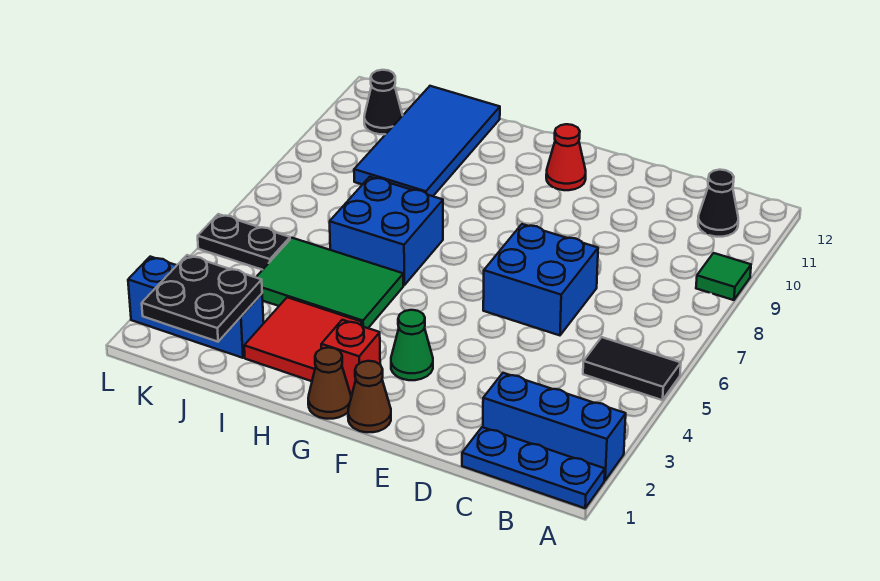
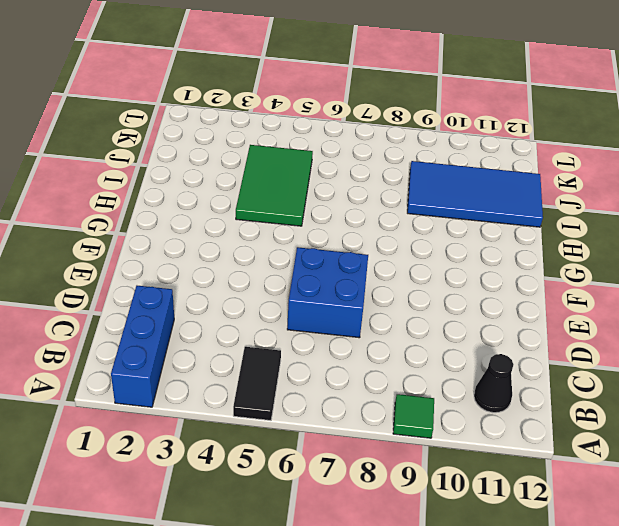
none -> blue 1x3 plate [462,427,605,508]
none -> brown 1x1 cone [348,361,391,432]
none -> green 1x1 cone [391,310,433,380]

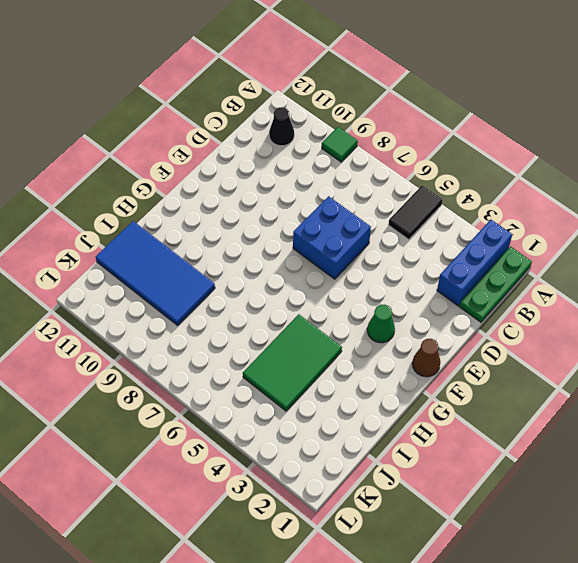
green 1x3 plate [460,247,532,322] -> blue 1x3 plate [462,427,605,508]
none -> red 1x1 cone [546,124,586,190]
none -> brown 1x1 cone [308,347,351,419]
none -> red 1x1 brick [321,320,380,395]

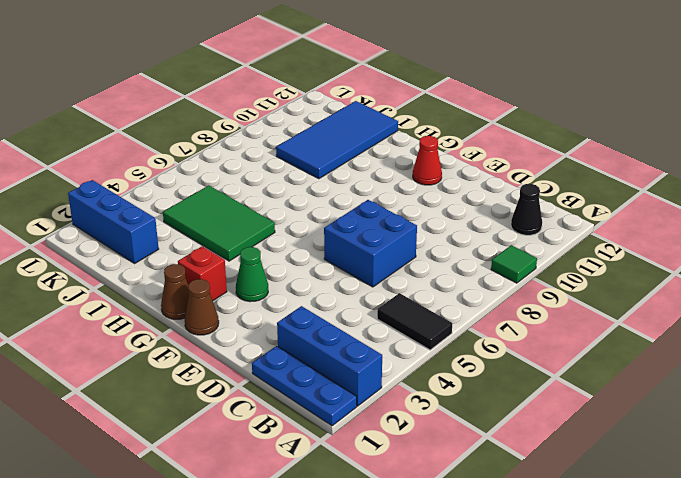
none -> red 2x2 tile [244,297,362,381]
none -> blue 2x2 brick [330,177,443,285]
none -> black 1x2 plate [198,214,290,270]

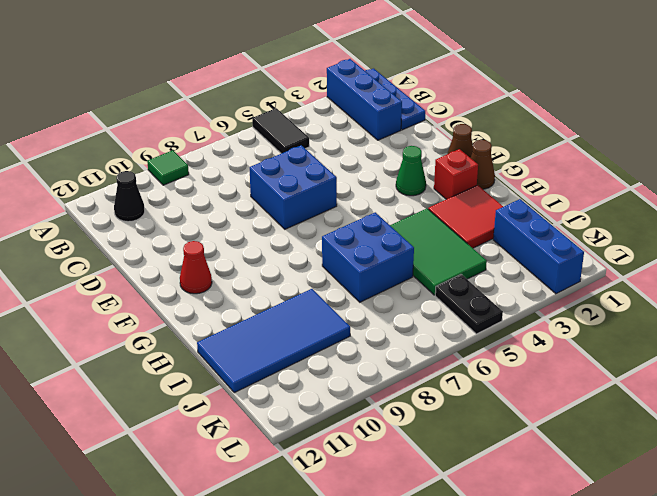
none -> black 1x1 cone [364,70,403,134]
none -> black 2x2 plate [142,255,262,342]

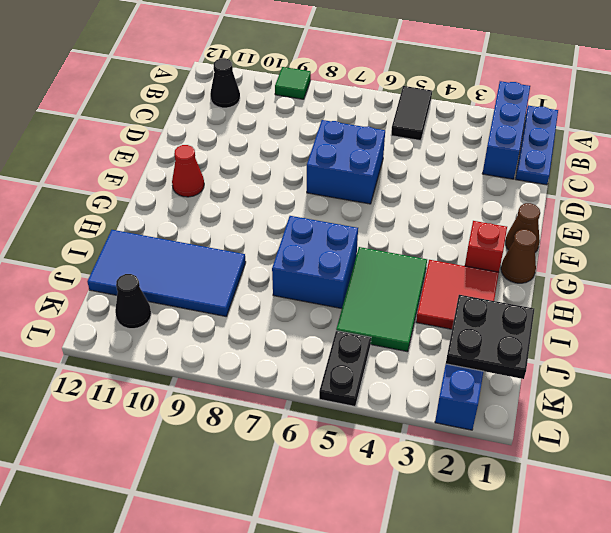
none -> green 1x1 cone [391,310,433,380]

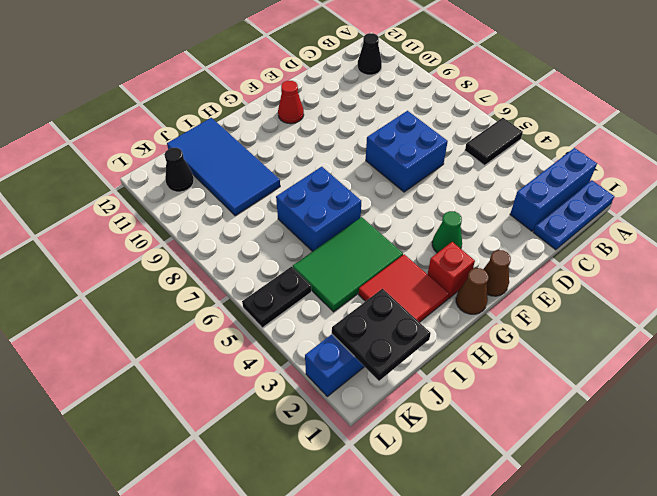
none -> green 1x1 tile [696,253,751,300]

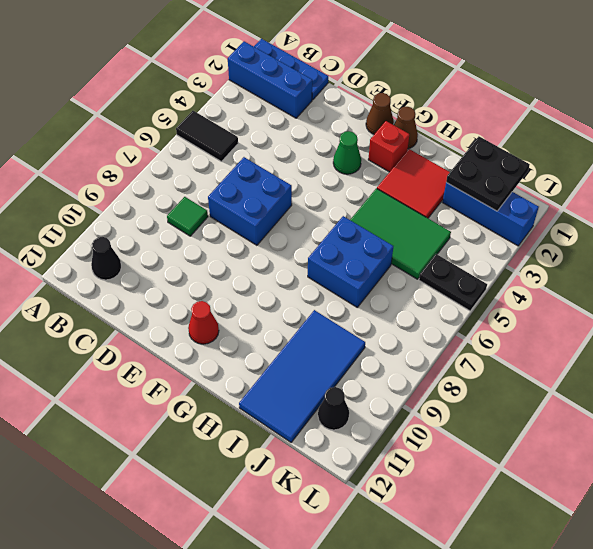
green 1x1 tile [167,197,208,236] -> green 1x1 tile moved to [696,253,751,300]

